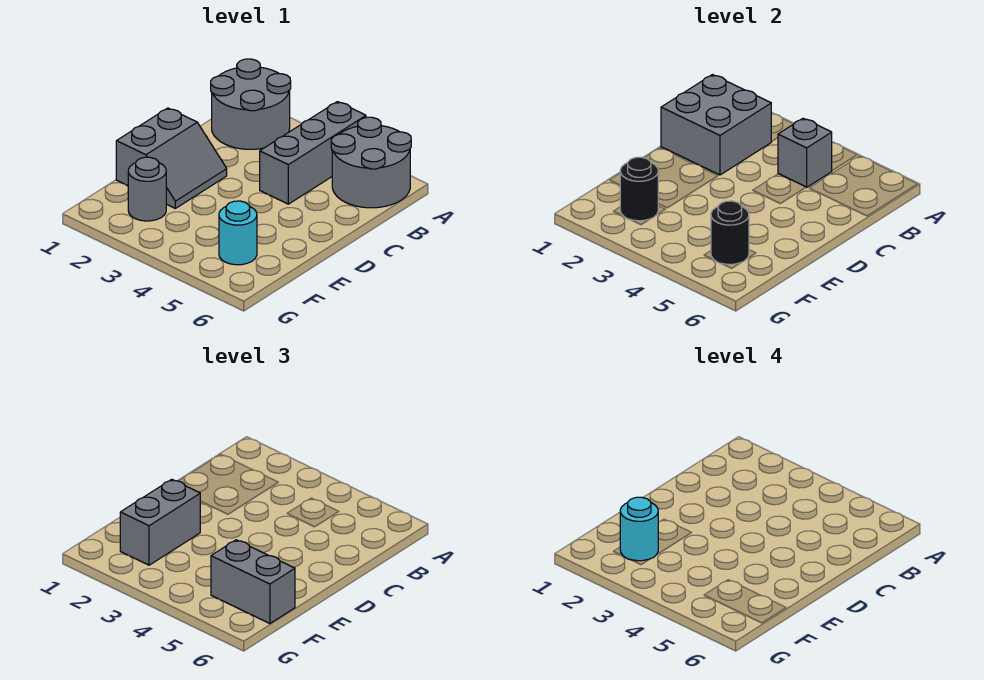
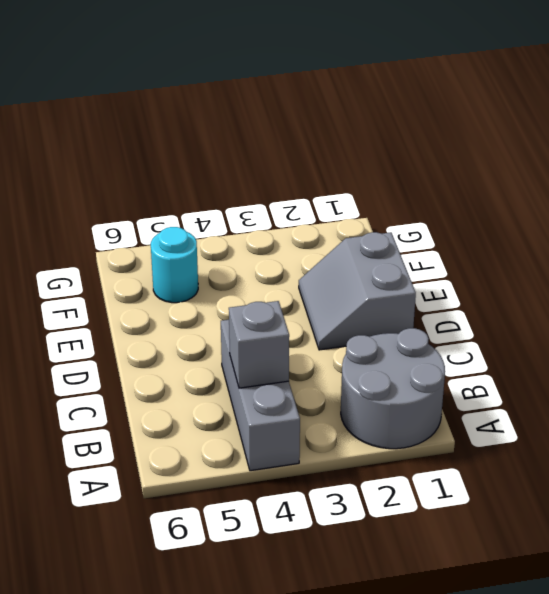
none -> grey 2x2 round brick [331,117,411,208]
none -> grey 1x1 round brick [128,157,166,221]
none -> grey 2x2 brick [661,75,772,175]

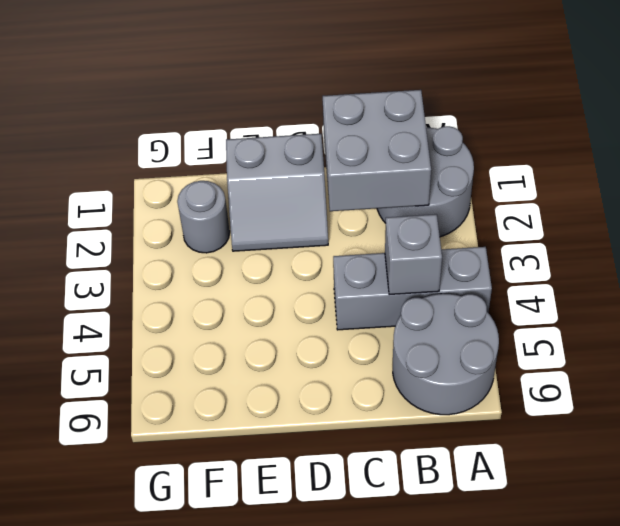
none -> cyan 1x1 round brick [219,201,257,265]
none -> black 1x1 round brick [620,157,658,221]
none -> black 1x1 round brick [711,201,749,264]

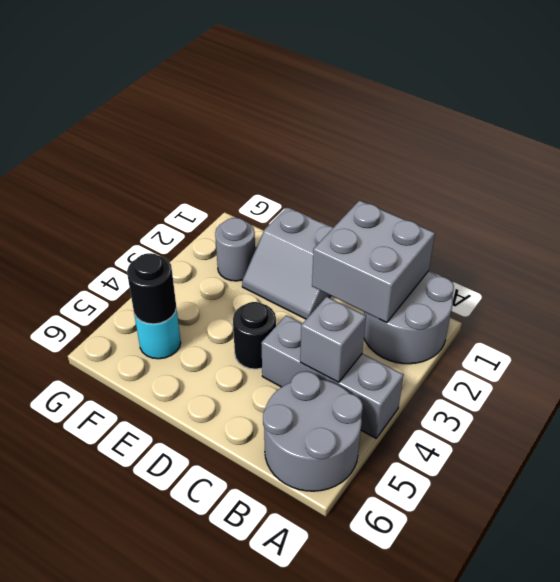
black 1x1 round brick [233,302,276,369] -> black 1x1 round brick moved to [620,157,658,221]
none -> grey 1x2 brick [120,479,200,565]
none -> grey 1x2 brick [211,540,295,624]
none -> cyan 1x1 round brick [620,497,658,561]

